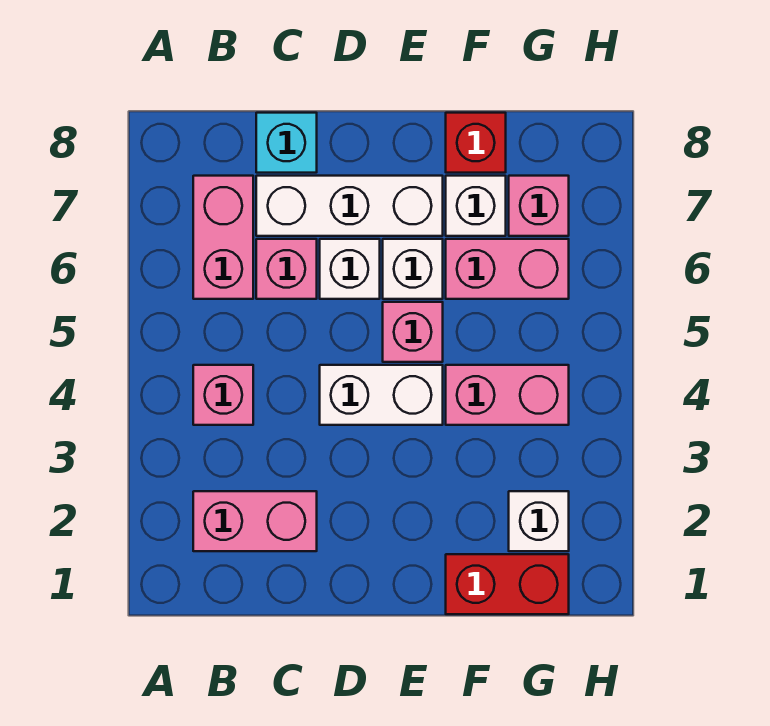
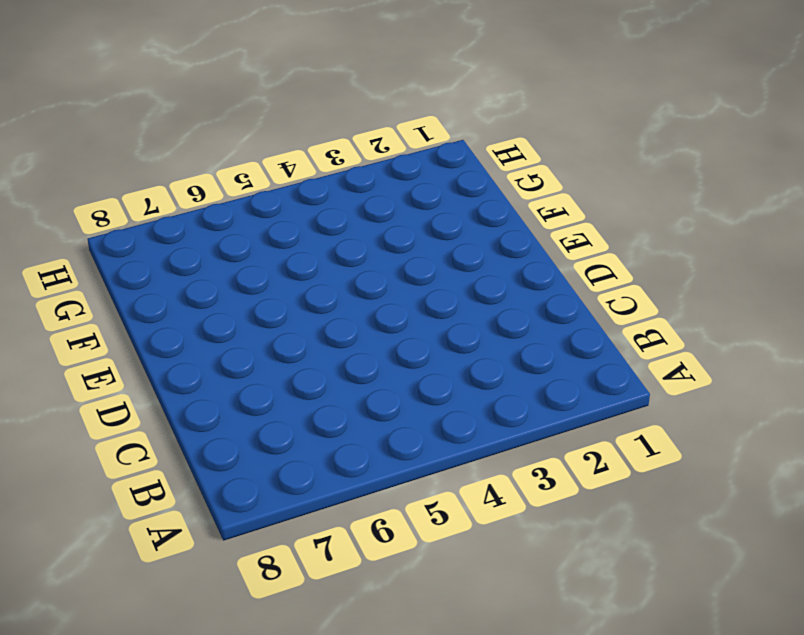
none -> pink 1x2 brick [193,491,317,551]
none -> pink 1x1 brick [193,365,253,425]
none -> pink 1x2 brick [193,176,253,299]

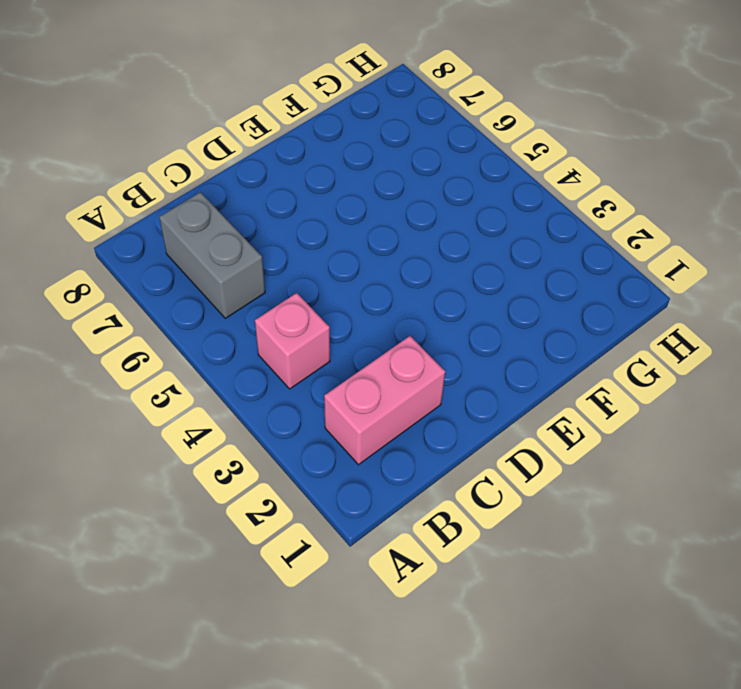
grey 1x2 brick [159,192,265,318] -> pink 1x2 brick [193,176,253,299]
none -> pink 1x1 brick [256,239,317,299]
none -> white 1x3 brick [256,176,443,236]
none -> cyan 1x1 brick [256,113,317,173]

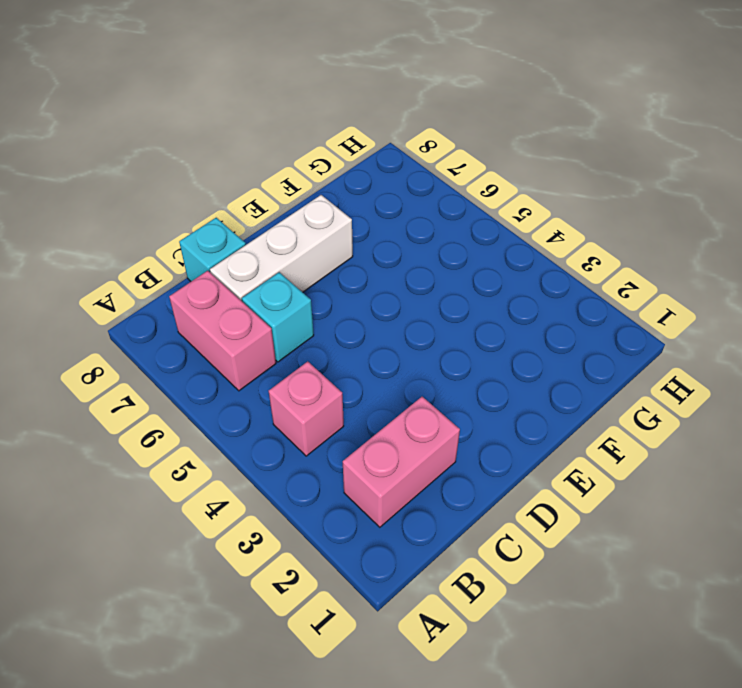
cyan 1x1 brick [242,272,314,362] -> pink 1x1 brick [256,239,317,299]
none -> white 1x2 brick [320,365,443,425]
none -> white 1x1 brick [320,239,380,299]
none -> pink 1x1 brick [383,302,443,362]

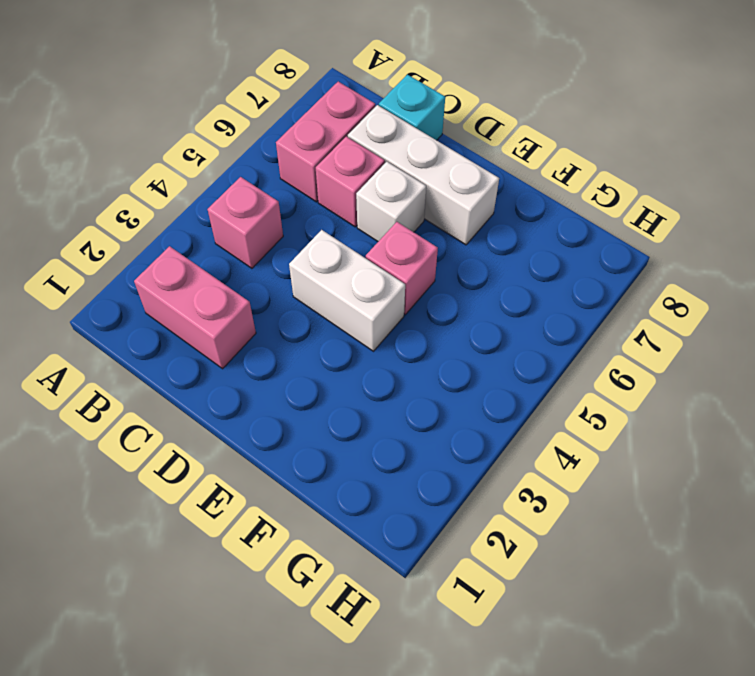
none -> white 1x1 brick [383,239,443,299]
none -> red 1x2 brick [446,554,569,614]
none -> pink 1x2 brick [446,365,569,425]

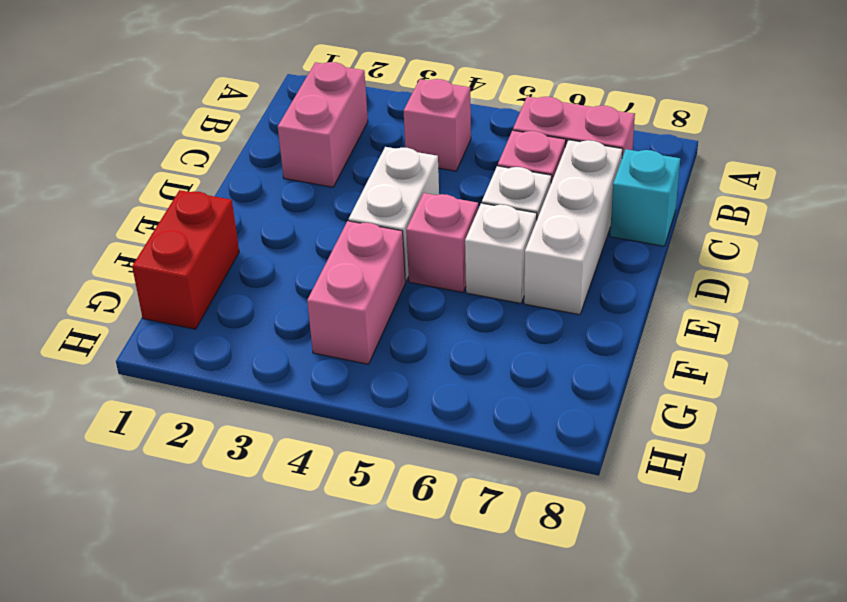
none -> pink 1x2 brick [446,239,569,299]
none -> white 1x1 brick [446,176,506,236]
none -> red 1x1 brick [446,113,506,173]

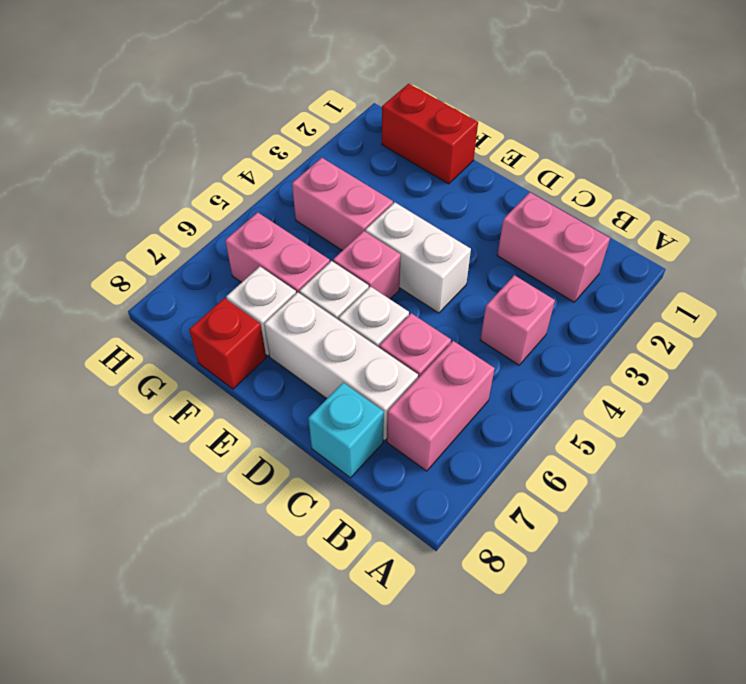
none -> white 1x1 brick [509,491,569,551]
none -> pink 1x1 brick [509,176,569,236]

